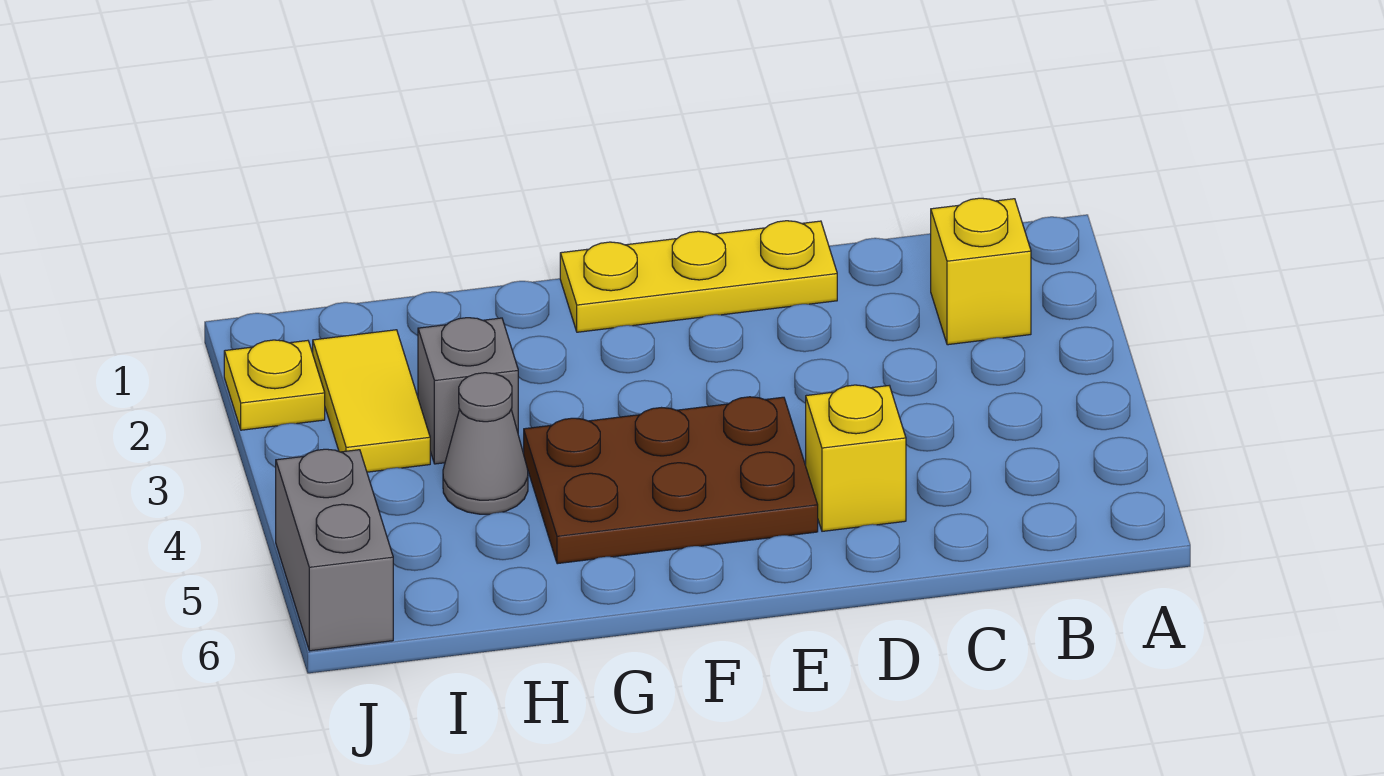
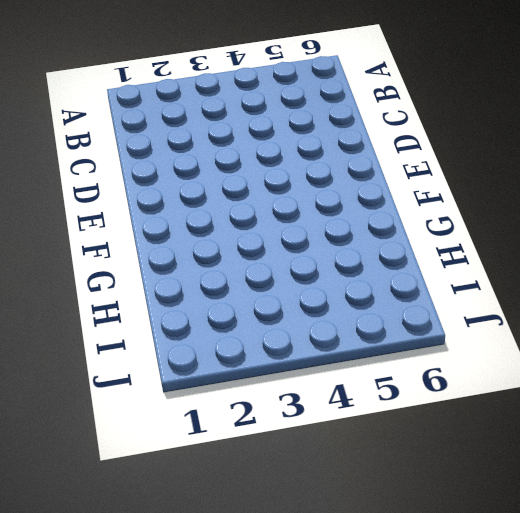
none -> yellow 1x1 brick [931,198,1031,345]
none -> yellow 1x3 plate [560,221,837,332]

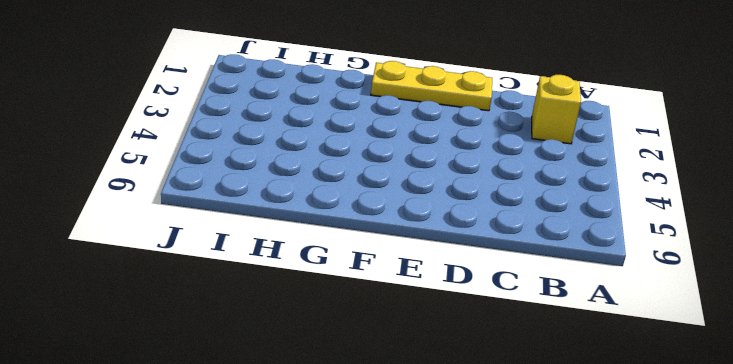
none -> yellow 1x1 brick [806,385,906,531]
none -> brown 2x3 plate [524,397,818,564]

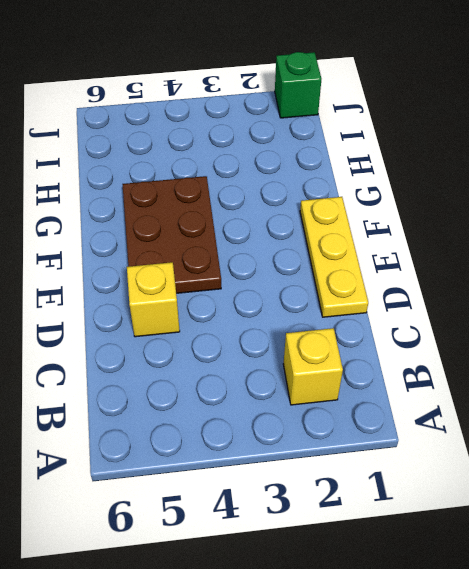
green 1x1 brick [275,52,321,118] -> none
none -> grey 1x1 brick [418,318,518,464]
none -> grey 1x1 cone [443,373,528,514]

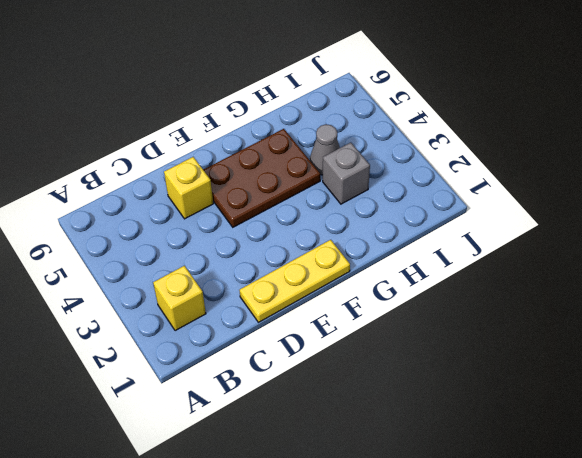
none -> yellow 1x2 tile [313,330,430,472]
none -> yellow 1x1 plate [224,340,325,430]

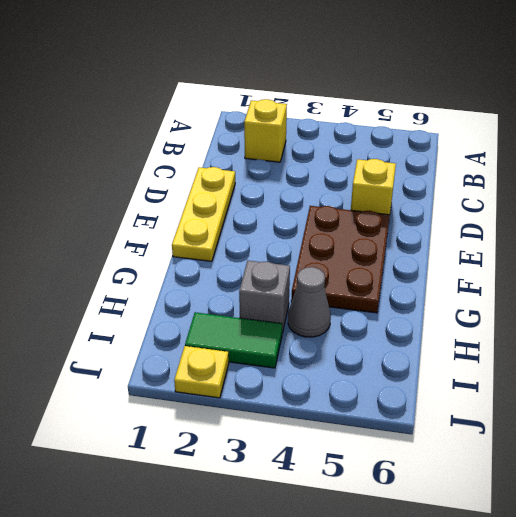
green 1x2 tile [185,312,282,368] -> yellow 1x2 tile [313,330,430,472]
none -> grey 1x2 brick [276,449,393,651]

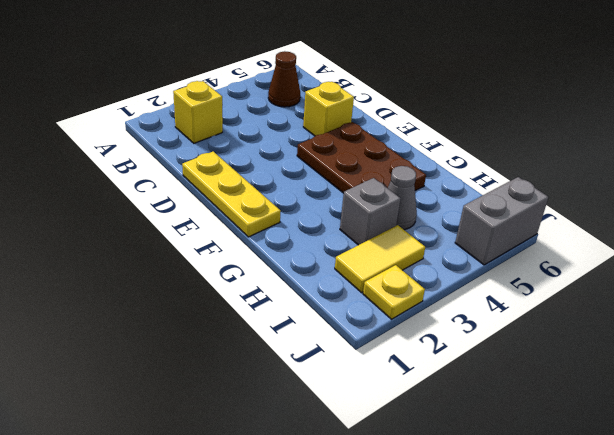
brown 1x1 cone [268,51,300,107] -> none

